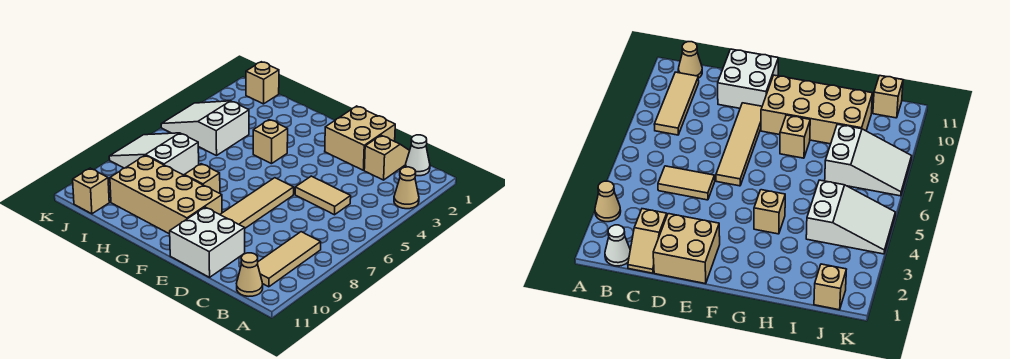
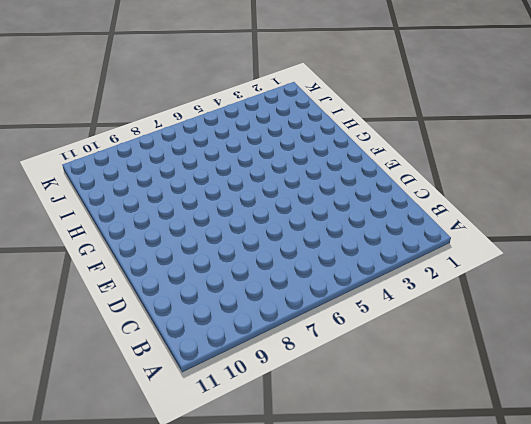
none -> tan 1x1 cone [394,167,419,209]
none -> white 1x1 cone [405,135,430,176]
none -> tan 1x3 tile [258,232,321,287]

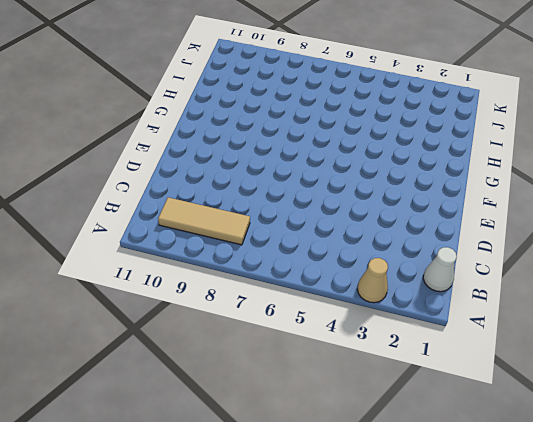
none -> tan 1x1 cone [237,253,263,296]
none -> tan 1x2 slope [364,135,410,180]
none -> tan 1x2 tile [295,176,351,215]

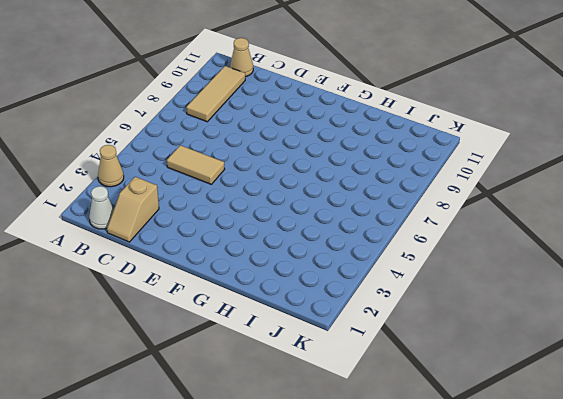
none -> tan 2x2 brick [325,106,395,170]
none -> white 2x2 brick [170,207,245,277]
none -> tan 1x4 tile [220,178,294,228]

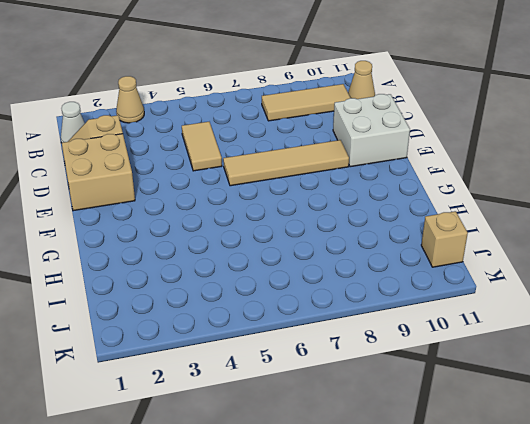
none -> tan 2x4 brick [110,155,222,234]
none -> tan 1x1 brick [253,120,288,164]
none -> tan 1x1 brick [185,164,220,193]

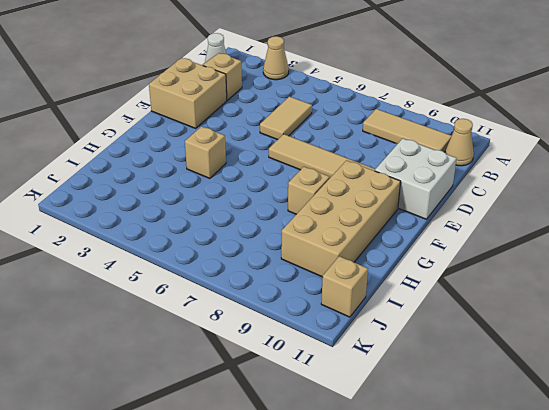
none -> white 2x3 slope [161,101,249,156]
none -> white 2x3 slope [109,133,199,175]
none -> tan 1x1 brick [246,62,279,104]

